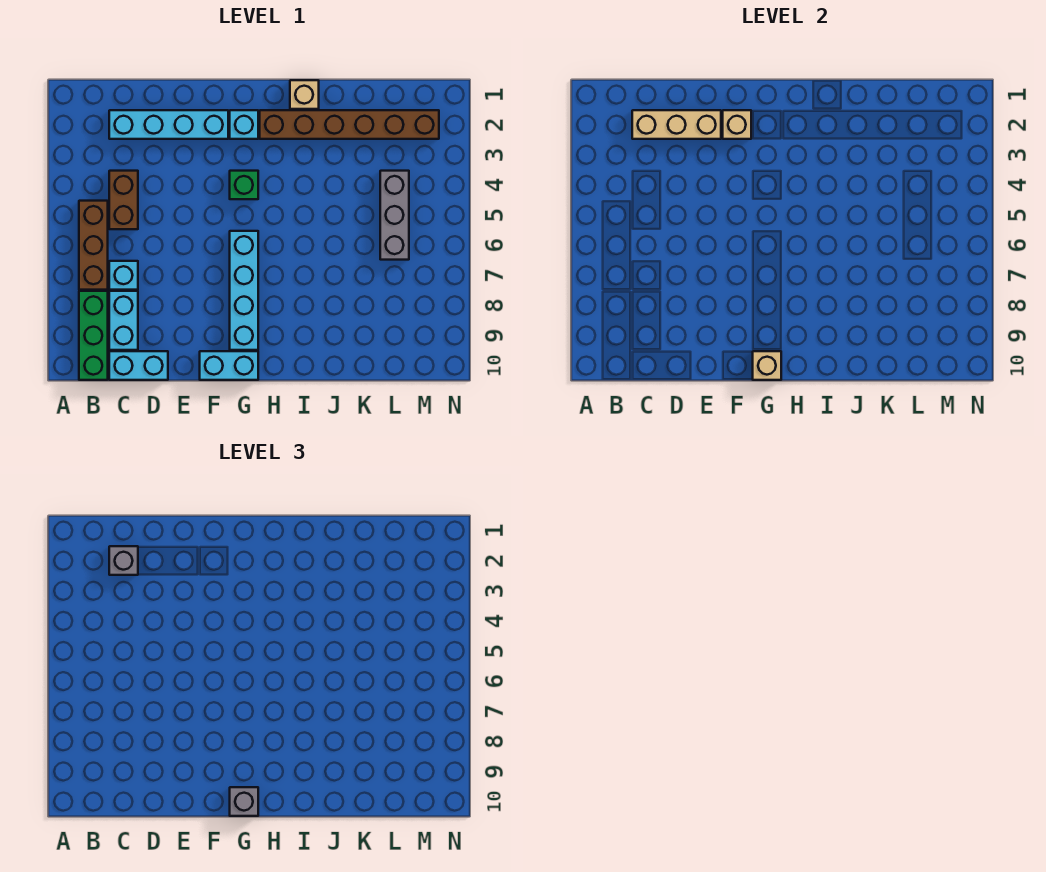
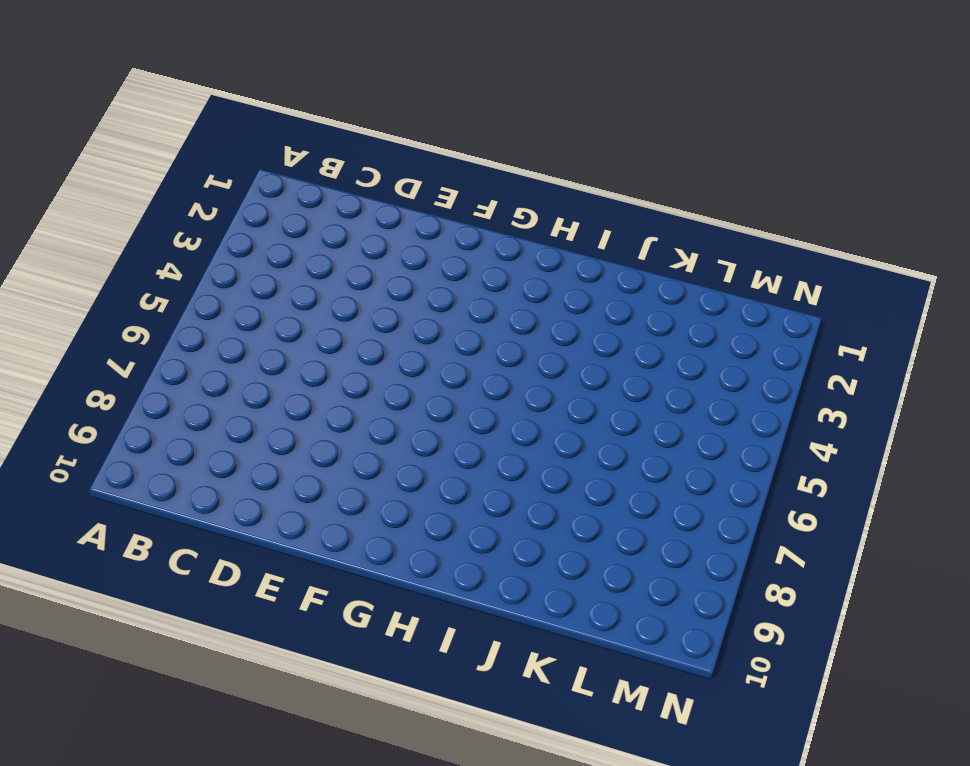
none -> brown 1x3 brick [79,201,108,290]
none -> green 1x3 brick [79,291,108,380]
none -> cyan 1x4 brick [109,110,228,139]

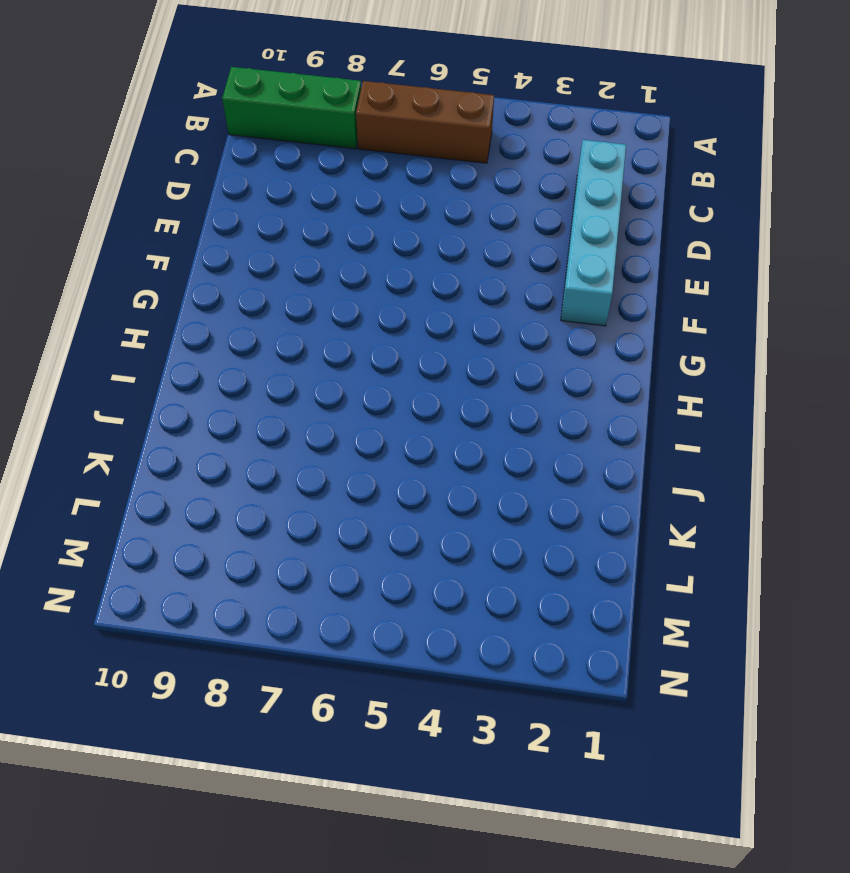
none -> brown 1x2 brick [109,171,138,229]
none -> cyan 1x1 brick [109,261,138,290]
none -> cyan 1x2 brick [109,291,138,350]

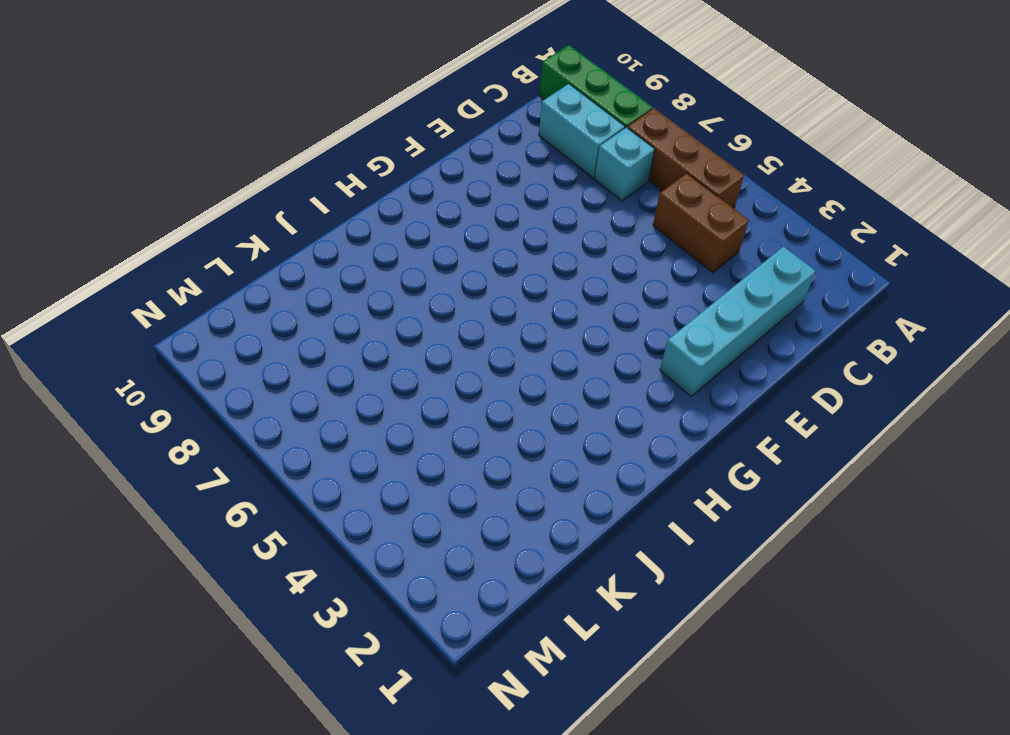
none -> cyan 1x2 brick [109,351,168,380]
none -> cyan 1x2 brick [200,351,258,380]
none -> cyan 1x1 brick [230,110,258,139]

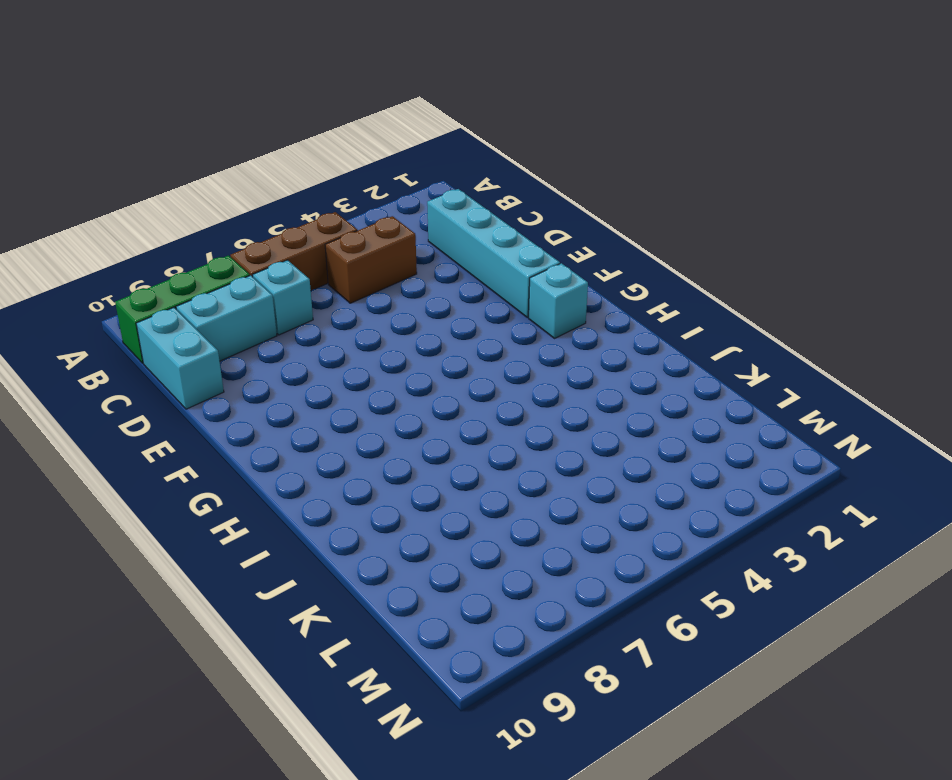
none -> cyan 1x2 brick [200,351,258,380]
none -> green 1x1 brick [230,171,258,199]
none -> cyan 1x4 brick [230,231,258,350]

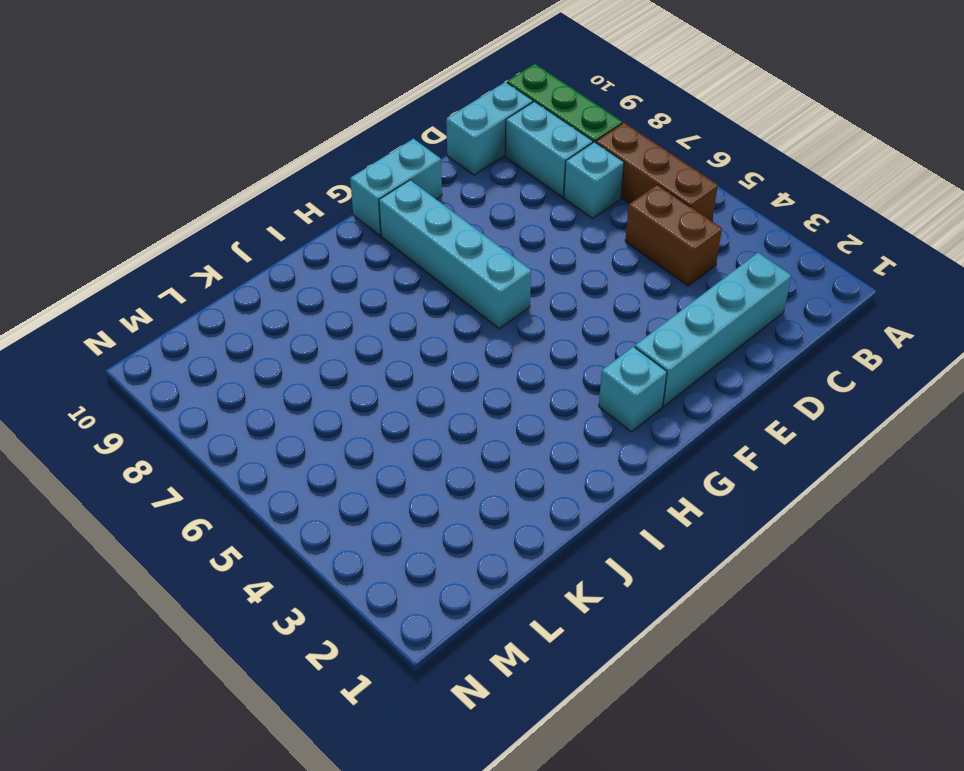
none -> green 1x1 brick [230,171,258,199]
none -> brown 1x6 brick [260,110,439,139]
none -> tan 1x1 brick [290,80,319,109]

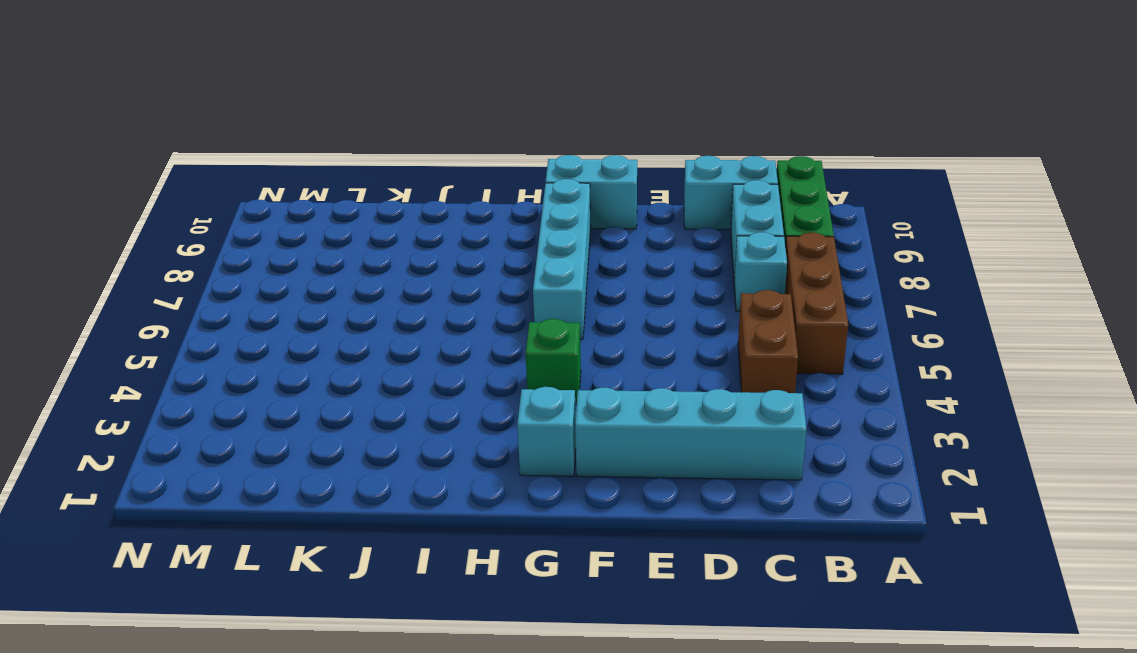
none -> brown 1x6 brick [260,110,439,139]
none -> tan 1x1 brick [290,80,319,109]
none -> grey 1x3 brick [380,171,409,260]

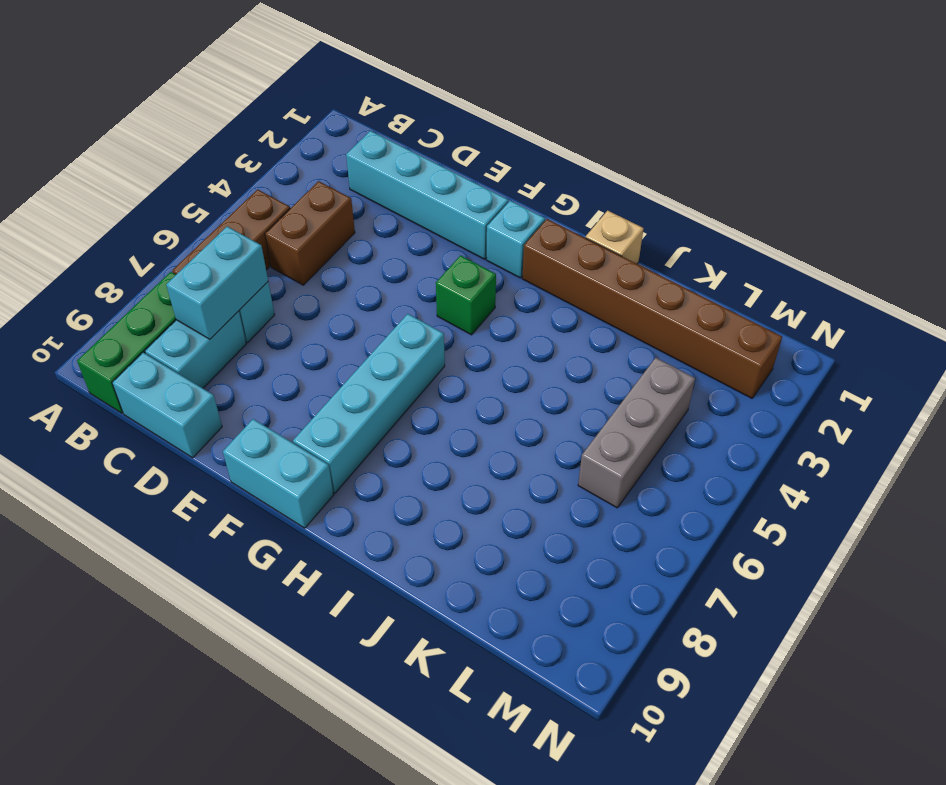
cyan 1x2 brick [166,226,268,339] -> none
none -> tan 1x3 brick [632,110,721,139]
none -> tan 1x1 brick [723,110,751,139]
none -> tan 1x1 brick [753,351,781,380]

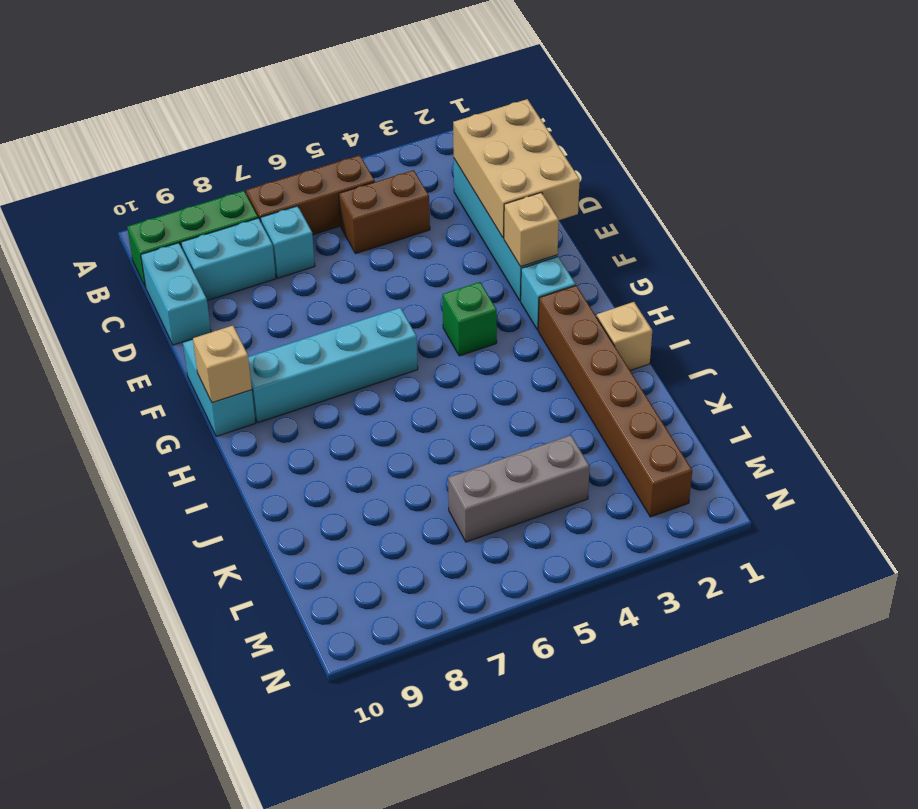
tan 2x3 brick [453,99,580,238] -> tan 1x3 brick [632,110,721,139]
none -> grey 1x1 brick [109,546,138,575]
none -> grey 1x1 brick [230,787,258,816]

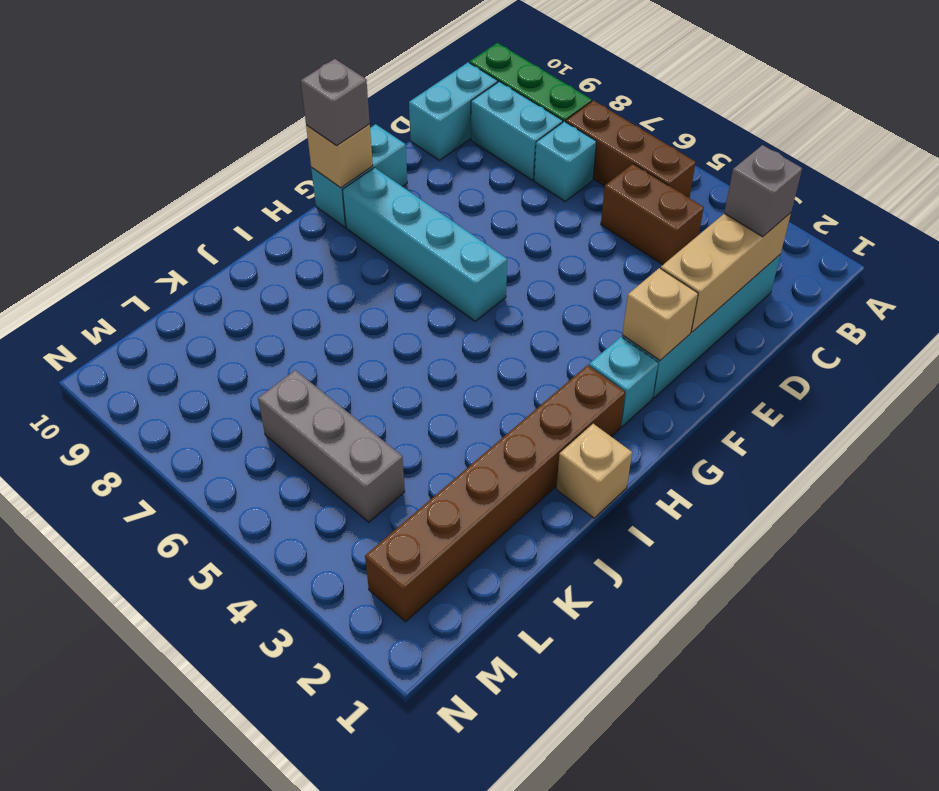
none -> green 1x1 brick [230,171,258,199]

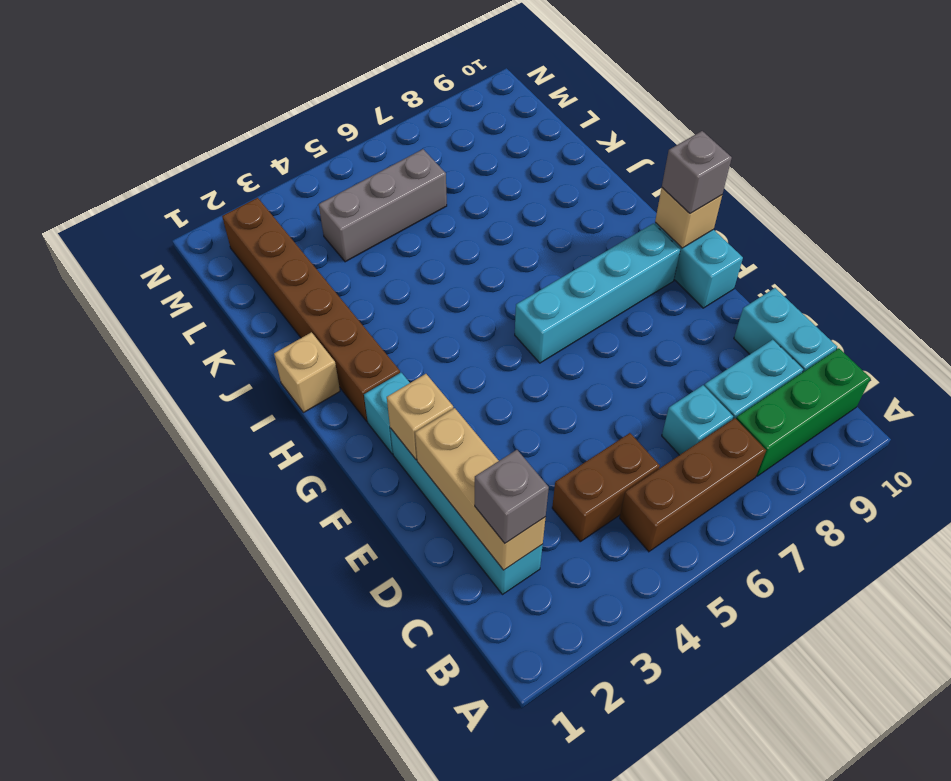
none -> green 1x1 brick [230,171,258,199]

